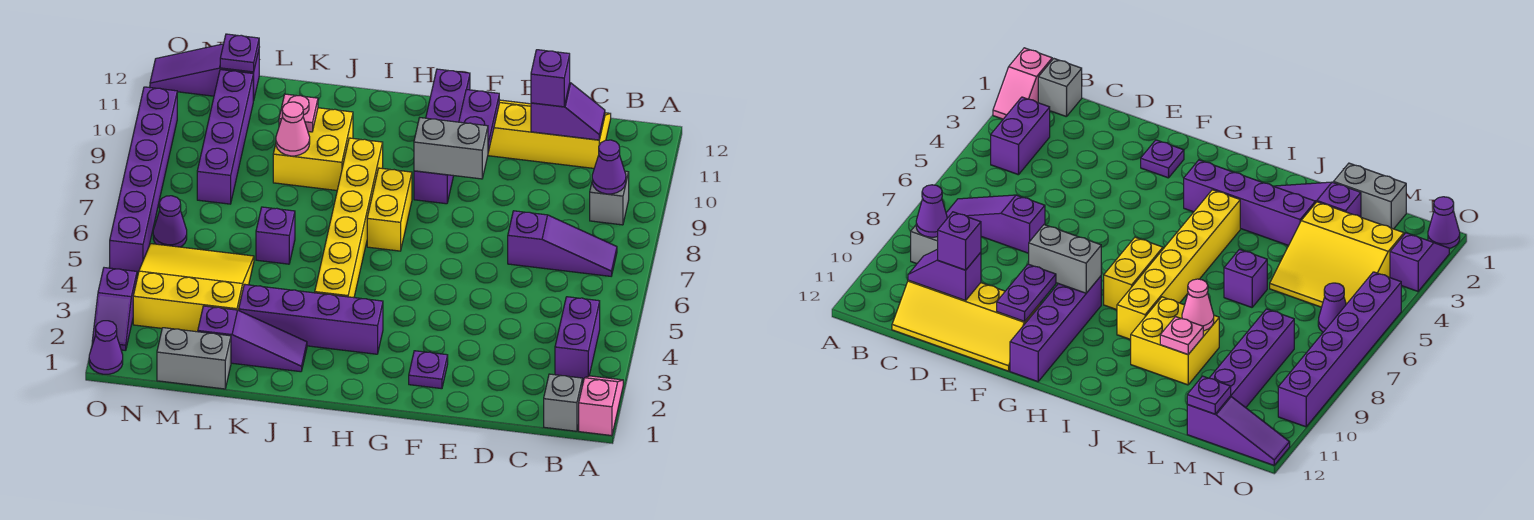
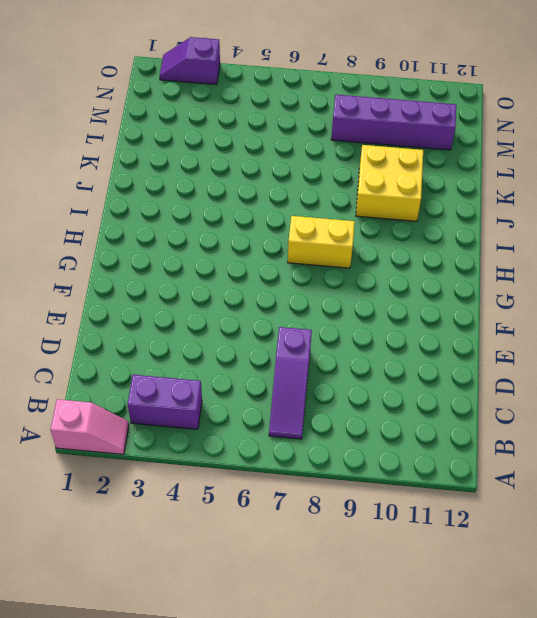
none -> grey 1x1 brick [544,374,582,431]
none -> grey 1x1 brick [590,171,629,225]
none -> yellow 2x4 slope [488,100,611,168]
none -> purple 1x1 plate [409,351,448,389]

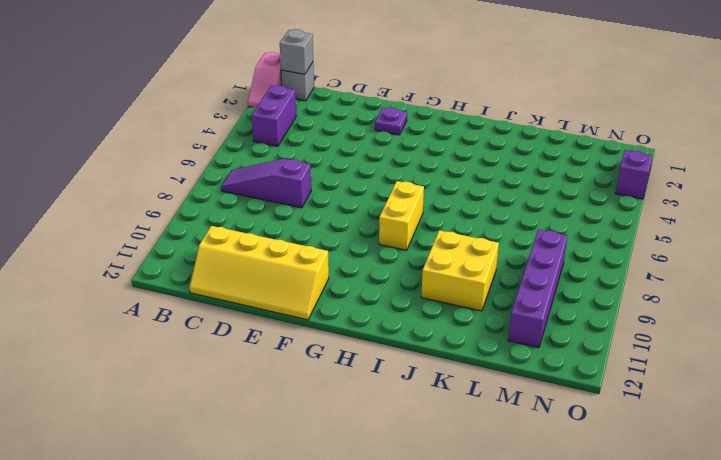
grey 1x1 brick [280,29,313,74] -> grey 1x1 brick moved to [590,171,629,225]
none -> purple 1x4 brick [414,69,470,204]
none -> purple 1x4 brick [239,284,383,354]
none -> yellow 1x6 brick [315,138,383,298]
none -> purple 1x3 slope [198,306,307,372]

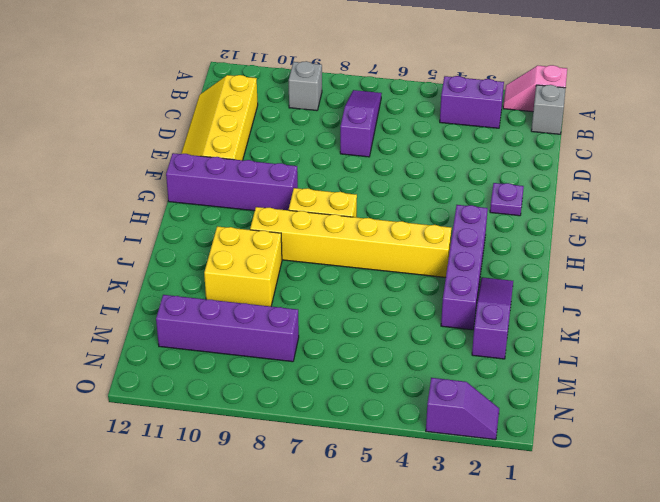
none -> purple 1x1 brick [256,207,295,264]
none -> grey 1x2 brick [157,328,231,389]
none -> yellow 3x3 slope [133,244,254,332]
none -> purple 1x3 slope [150,44,259,101]

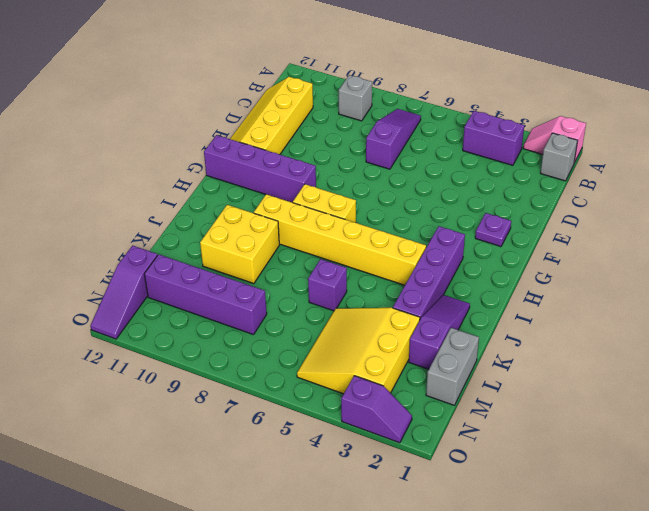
none -> purple 1x1 cone [153,196,187,247]
none -> purple 1x1 cone [89,321,123,374]
none -> purple 1x6 brick [110,87,177,273]
none -> purple 1x1 cone [592,140,626,194]

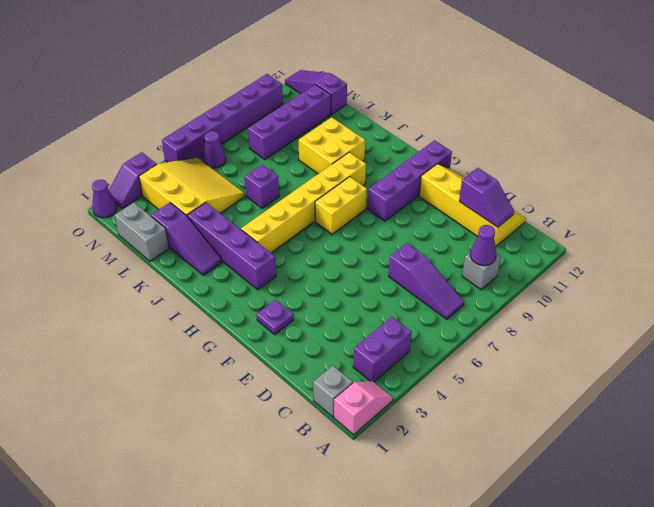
none -> grey 1x2 brick [414,118,488,179]
none -> purple 1x2 plate [459,89,499,152]
none -> pink 1x1 cone [276,102,310,156]
none -> pink 1x1 plate [279,94,318,132]

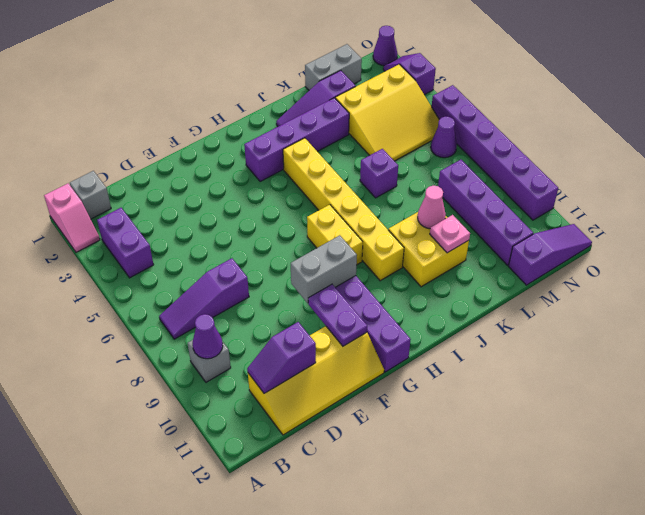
none -> purple 1x1 plate [409,351,448,389]
none -> purple 1x1 plate [220,34,259,72]
none -> purple 1x1 brick [531,50,570,107]

